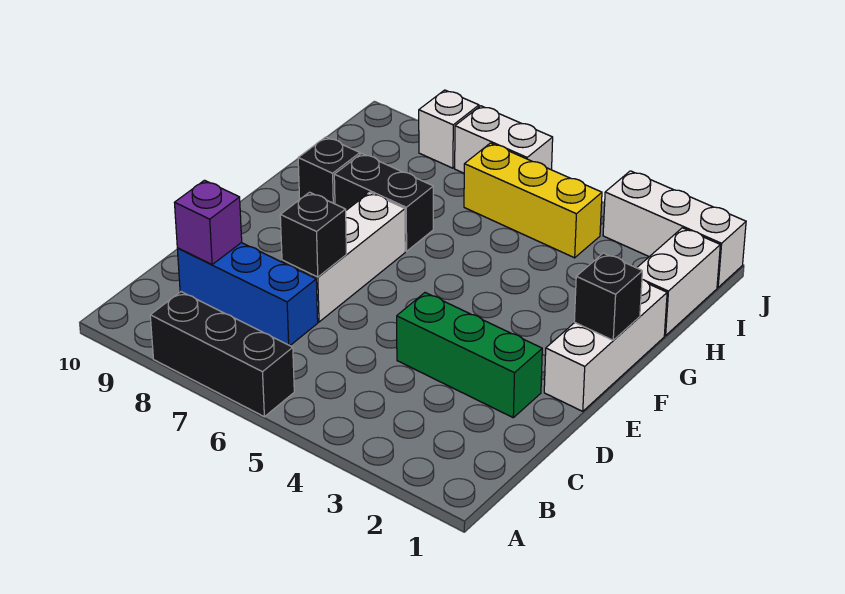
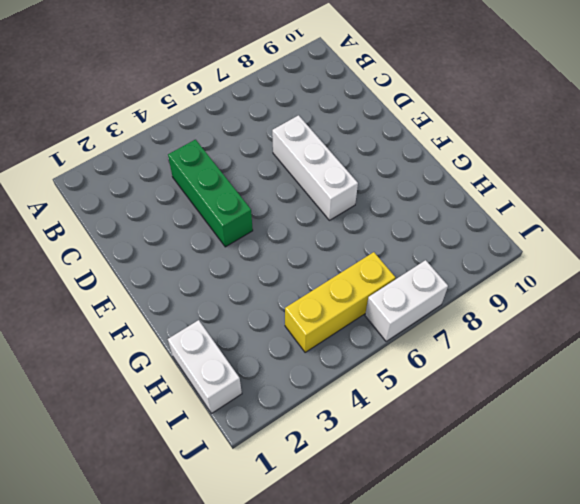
green 1x3 brick [168,140,253,247] -> green 1x3 brick turned to [397,293,542,418]
none -> black 1x3 brick [150,292,294,417]
none -> blue 1x3 brick [177,243,318,346]
none -> white 1x3 brick [544,279,667,411]

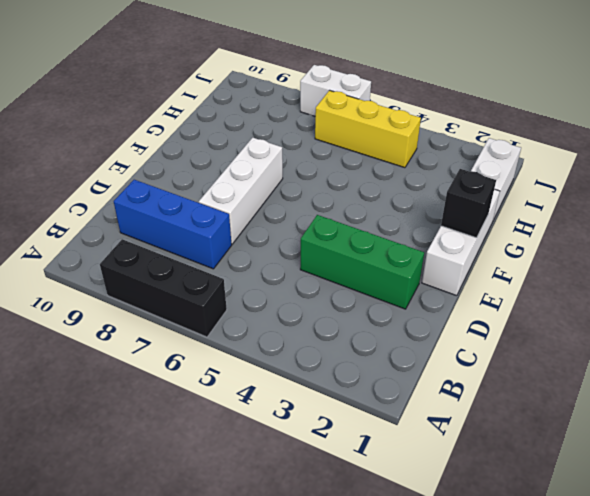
none -> black 1x2 brick [334,153,433,251]
none -> black 1x1 brick [298,137,360,204]
none -> white 1x3 brick [603,171,746,287]

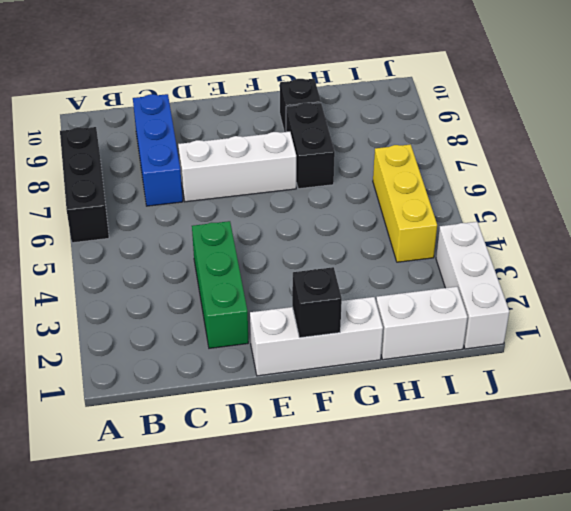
none -> white 1x2 brick [455,106,553,173]
none -> white 1x1 brick [419,90,479,168]
none -> purple 1x1 brick [174,180,242,264]

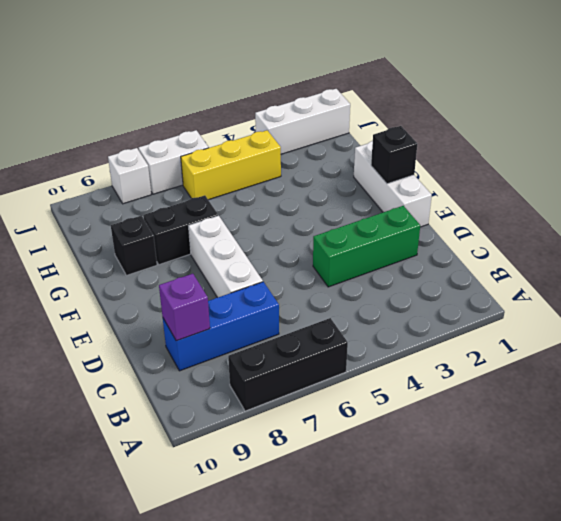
none -> white 1x2 brick [637,228,720,336]
none -> black 1x1 brick [280,192,346,277]

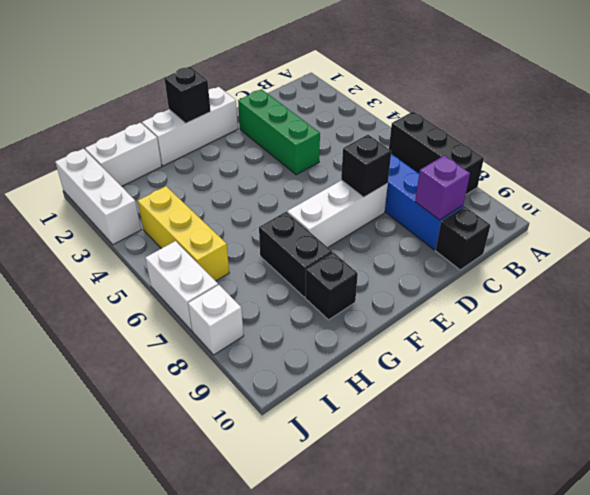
black 1x1 brick [436,206,490,270] -> none

